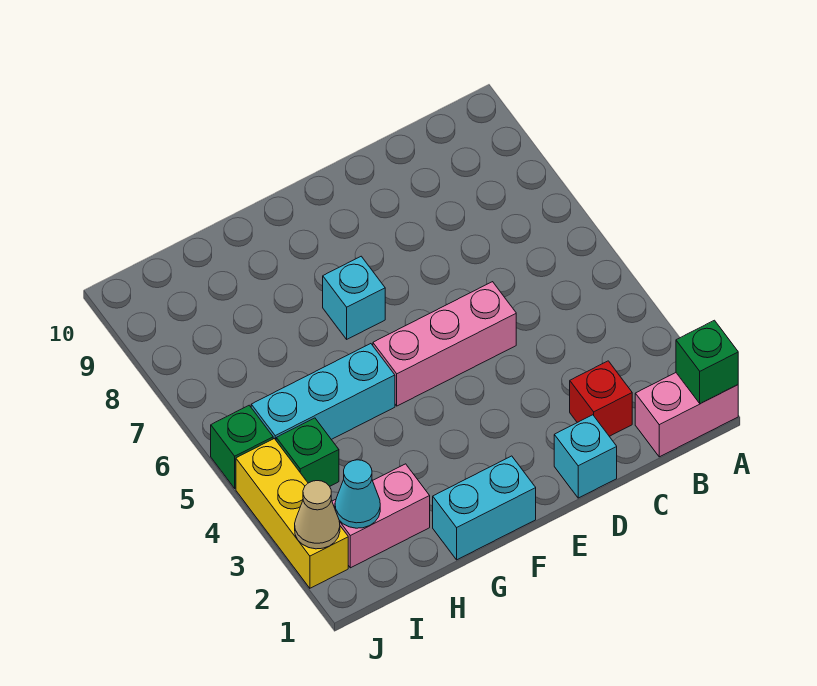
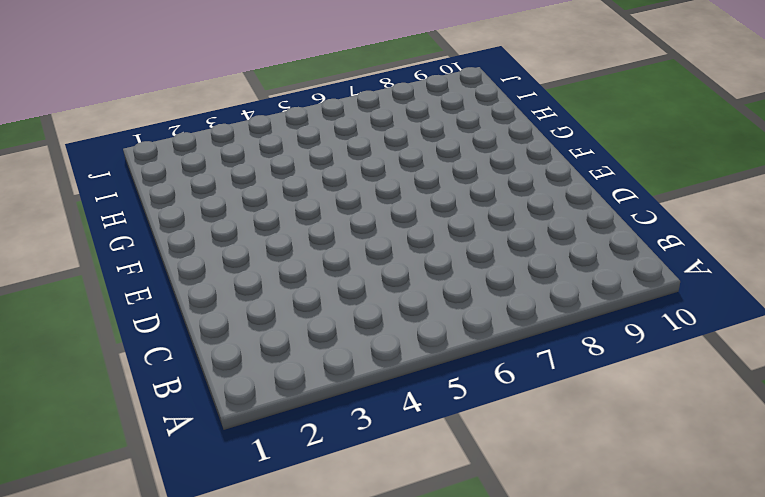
none -> pink 1x2 brick [635,373,738,457]
none -> red 1x1 brick [570,361,632,436]
none -> cyan 1x1 brick [554,415,617,498]

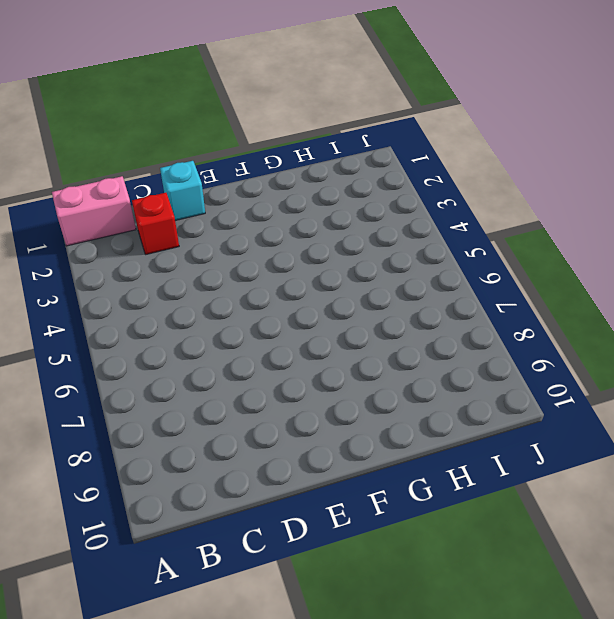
none -> pink 1x3 brick [373,282,516,406]
none -> cyan 1x2 brick [433,456,536,560]
none -> cyan 1x1 brick [323,256,385,339]

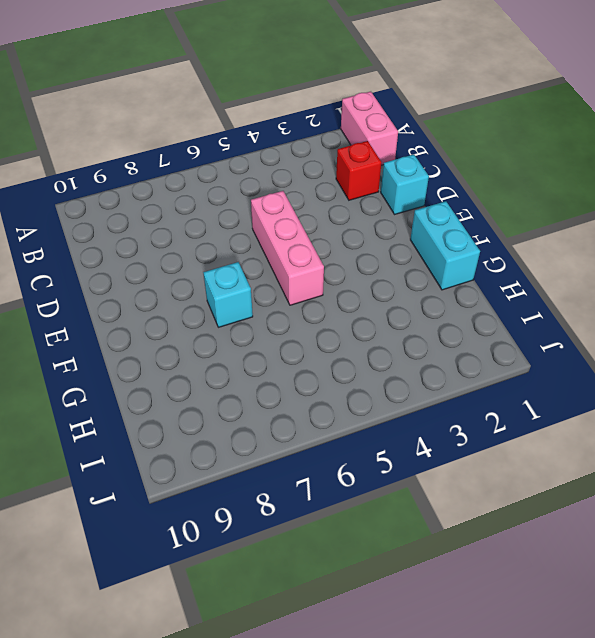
none -> cyan 1x3 brick [251,344,395,440]
none -> pink 1x2 brick [332,464,430,568]
none -> green 1x1 brick [276,418,339,486]

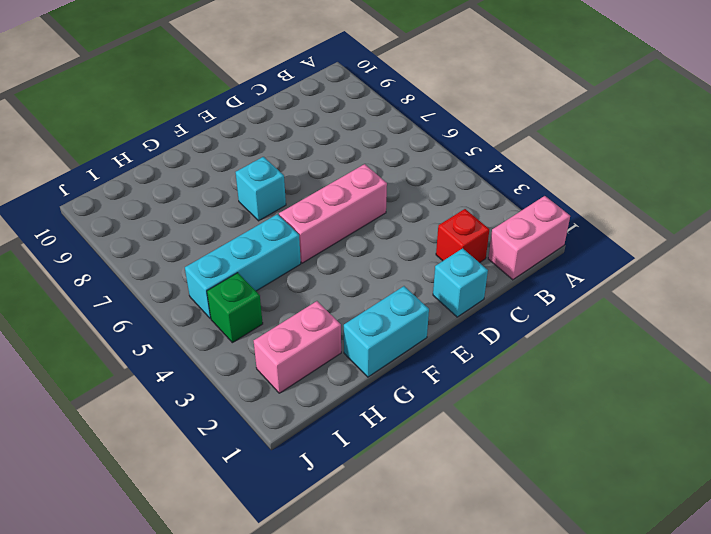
none -> yellow 1x3 brick [236,439,348,588]
none -> green 1x1 brick [211,405,273,488]
none -> green 1x1 brick [676,320,738,404]

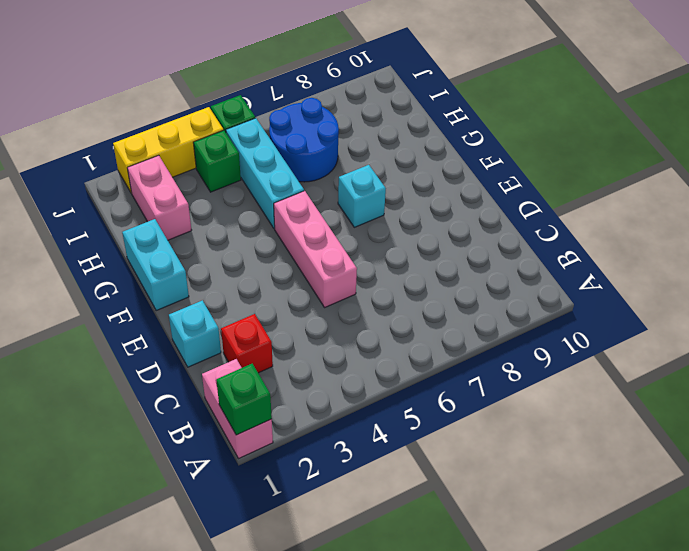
blue 2x2 round brick [269,98,339,182] -> none
none -> cyan 1x1 cone [335,460,380,528]
none -> tan 1x1 cone [295,481,340,549]

